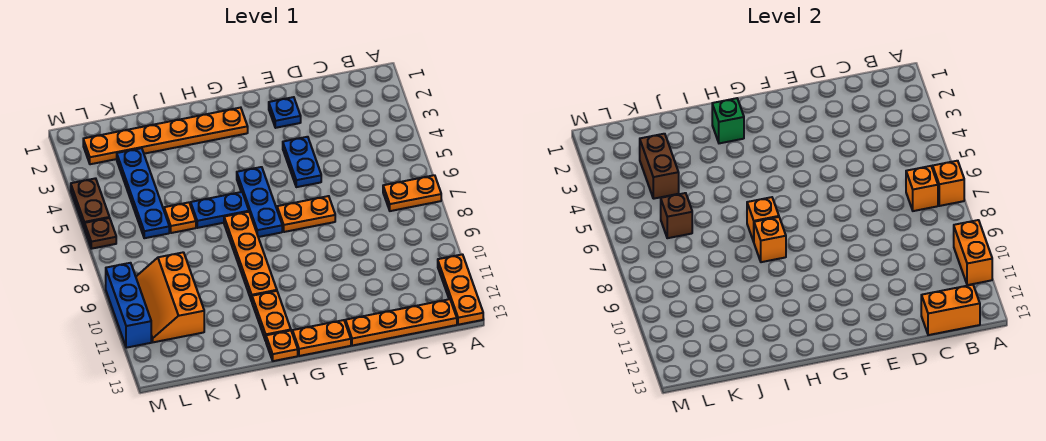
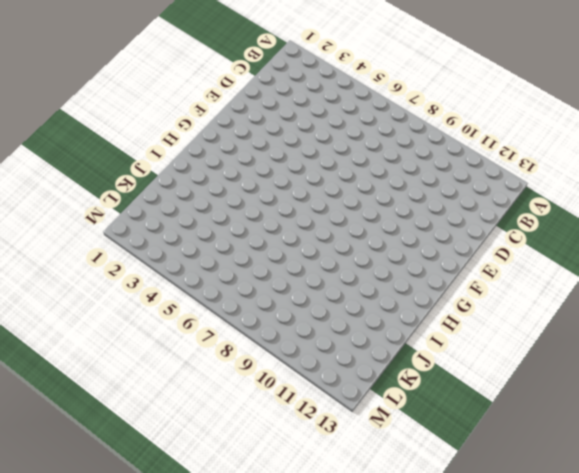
none -> orange 1x2 plate [383,175,441,211]
none -> orange 1x3 plate [438,254,483,325]
none -> orange 1x4 plate [345,299,457,346]

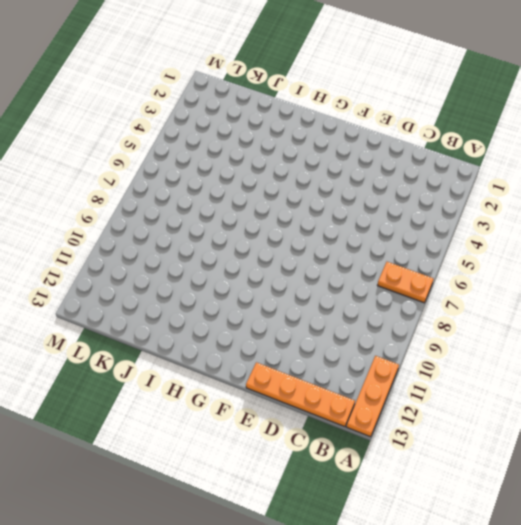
none -> blue 1x1 plate [269,97,301,128]
none -> blue 1x2 plate [283,137,321,187]
none -> orange 1x2 plate [277,196,335,232]

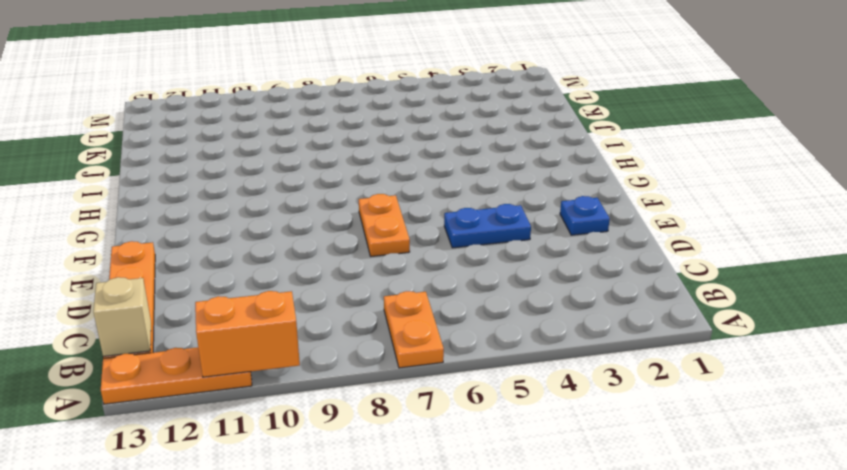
tan 1x1 brick [93,277,151,356] -> orange 1x2 brick [921,285,980,335]
none -> orange 1x2 plate [292,320,351,356]
none -> orange 1x6 plate [83,108,248,164]
none -> blue 1x3 plate [237,167,282,237]

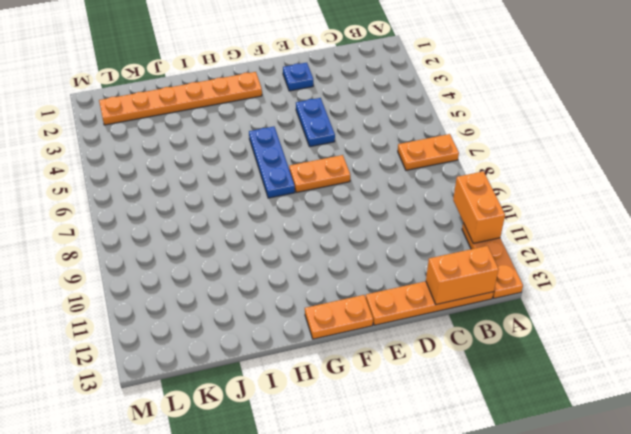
none -> blue 1x2 plate [191,192,249,228]
none -> orange 1x4 plate [224,212,277,301]
none -> orange 1x2 plate [252,291,291,341]

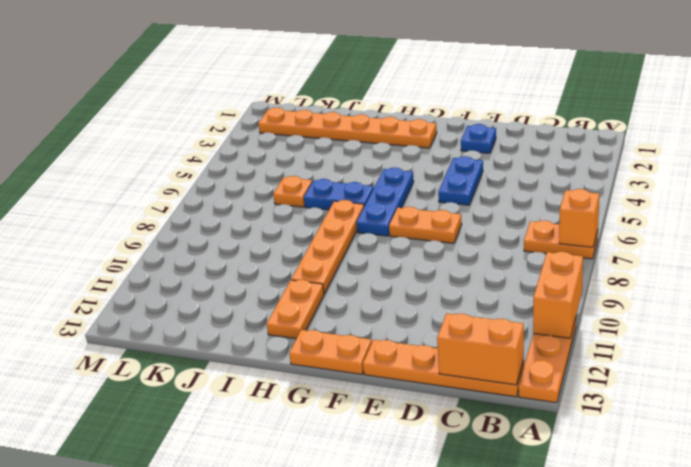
none -> orange 1x1 plate [266,331,298,361]
none -> blue 1x4 plate [117,148,169,238]
none -> orange 2x3 slope [136,252,204,342]

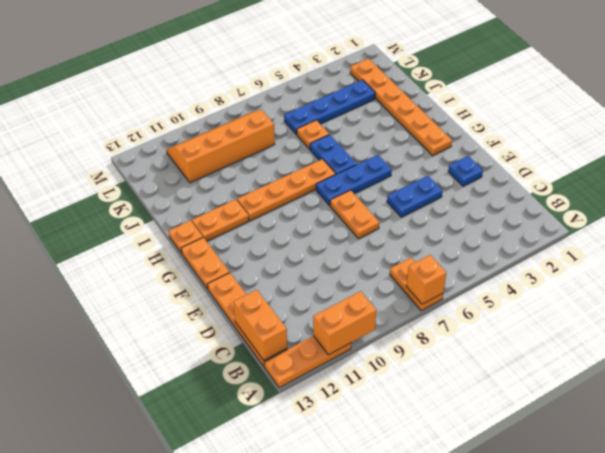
orange 2x4 slope [166,110,275,183] -> orange 2x3 slope [136,252,204,342]
none -> brown 1x2 plate [71,178,109,229]
none -> brown 1x1 plate [85,218,116,249]
none -> blue 1x3 brick [106,263,151,348]

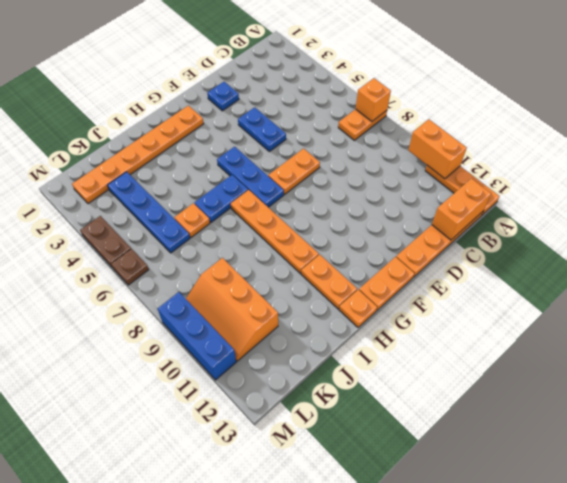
none -> orange 1x1 brick [906,166,938,211]
none -> green 1x1 brick [712,98,744,143]
none -> orange 1x1 brick [747,197,779,242]

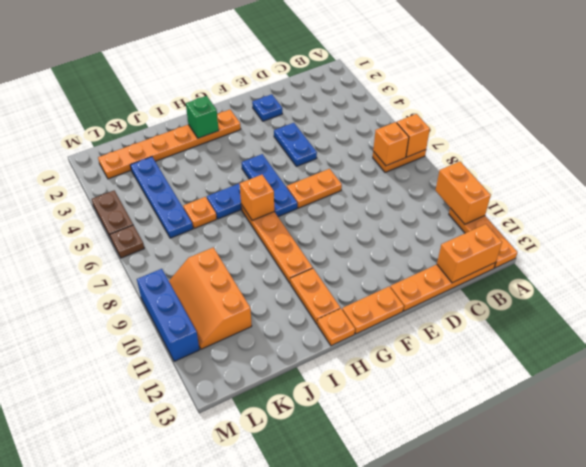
none -> orange 1x1 brick [754,217,786,262]
none -> brown 1x2 brick [640,134,679,199]
none -> brown 1x1 brick [661,193,692,238]

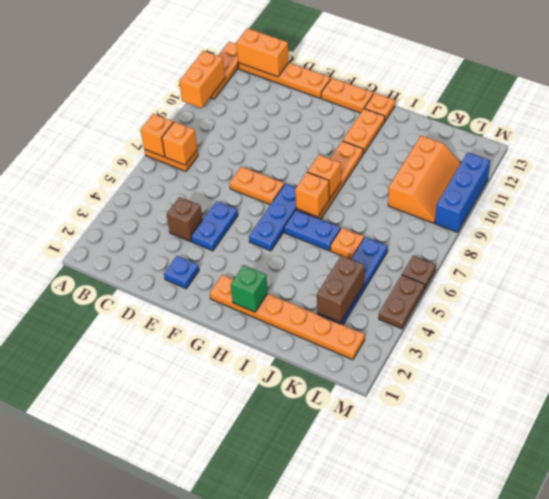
brown 1x1 brick [167,197,202,242] -> brown 1x1 brick moved to [661,193,692,238]

